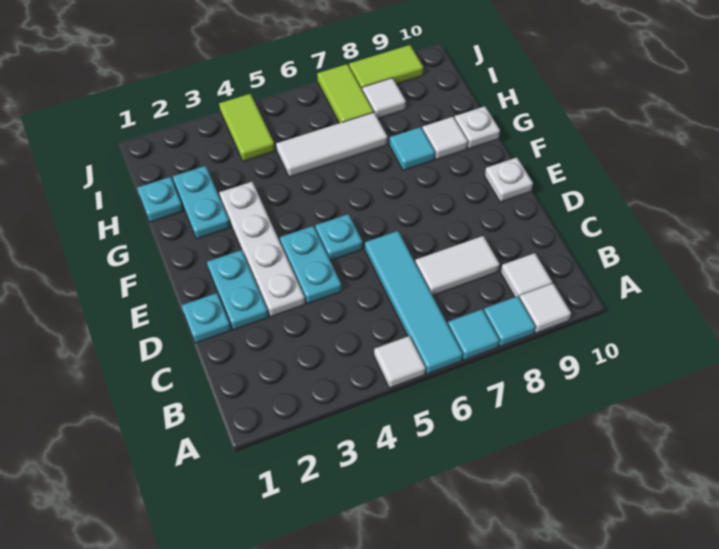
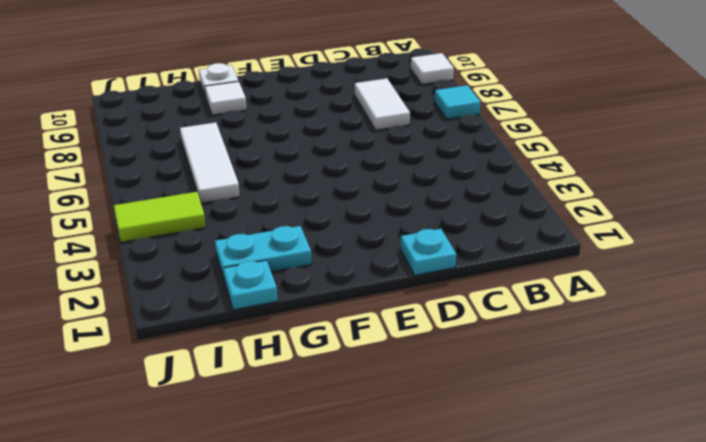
none -> white 1x1 tile [374,336,425,388]
none -> cyan 1x4 tile [365,231,463,374]
none -> cyan 1x1 tile [484,296,536,346]

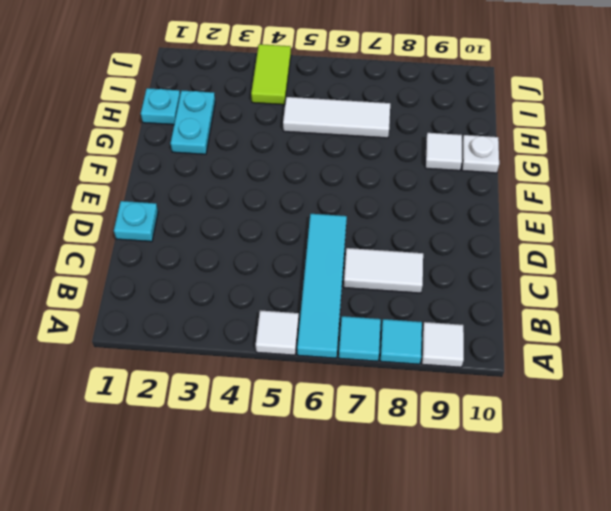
none -> white 1x1 tile [501,253,552,297]
none -> cyan 1x2 plate [207,250,268,330]
none -> white 1x4 plate [219,182,305,317]

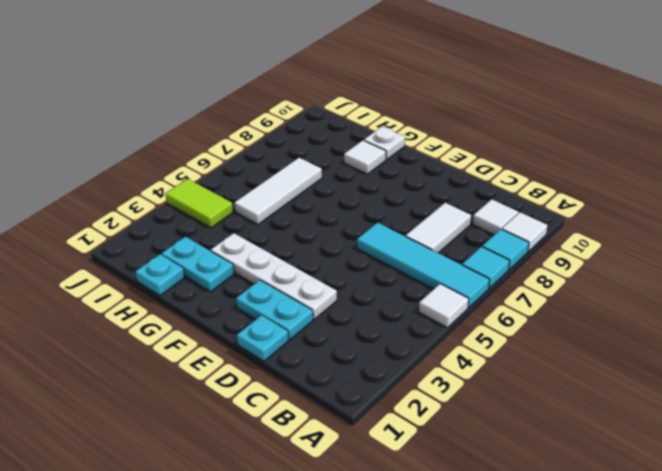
none -> cyan 1x2 plate [280,226,341,304]
none -> cyan 1x1 plate [315,214,362,261]
none -> white 1x1 plate [485,158,533,202]

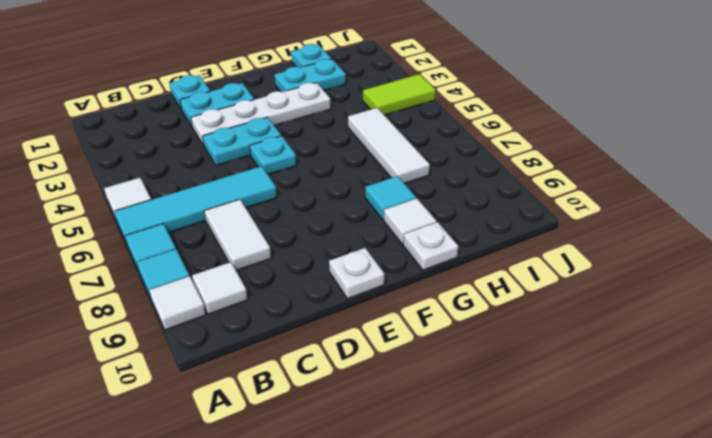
none -> lime 1x2 tile [317,64,374,123]
none -> white 1x1 tile [362,78,406,118]
none -> lime 1x2 tile [349,45,423,89]

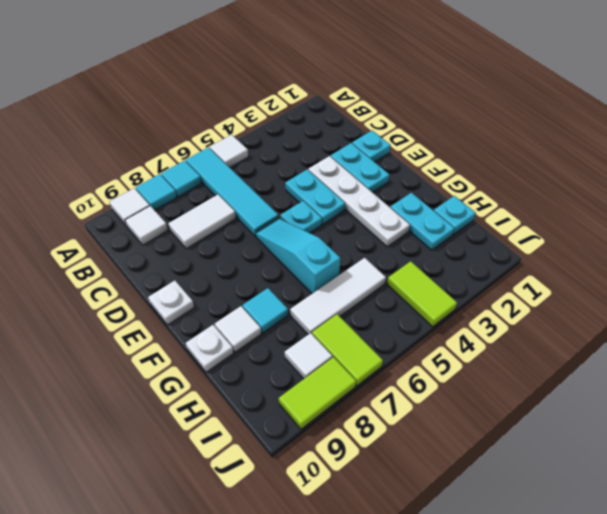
cyan 1x3 slope [256,219,340,294] -> none

